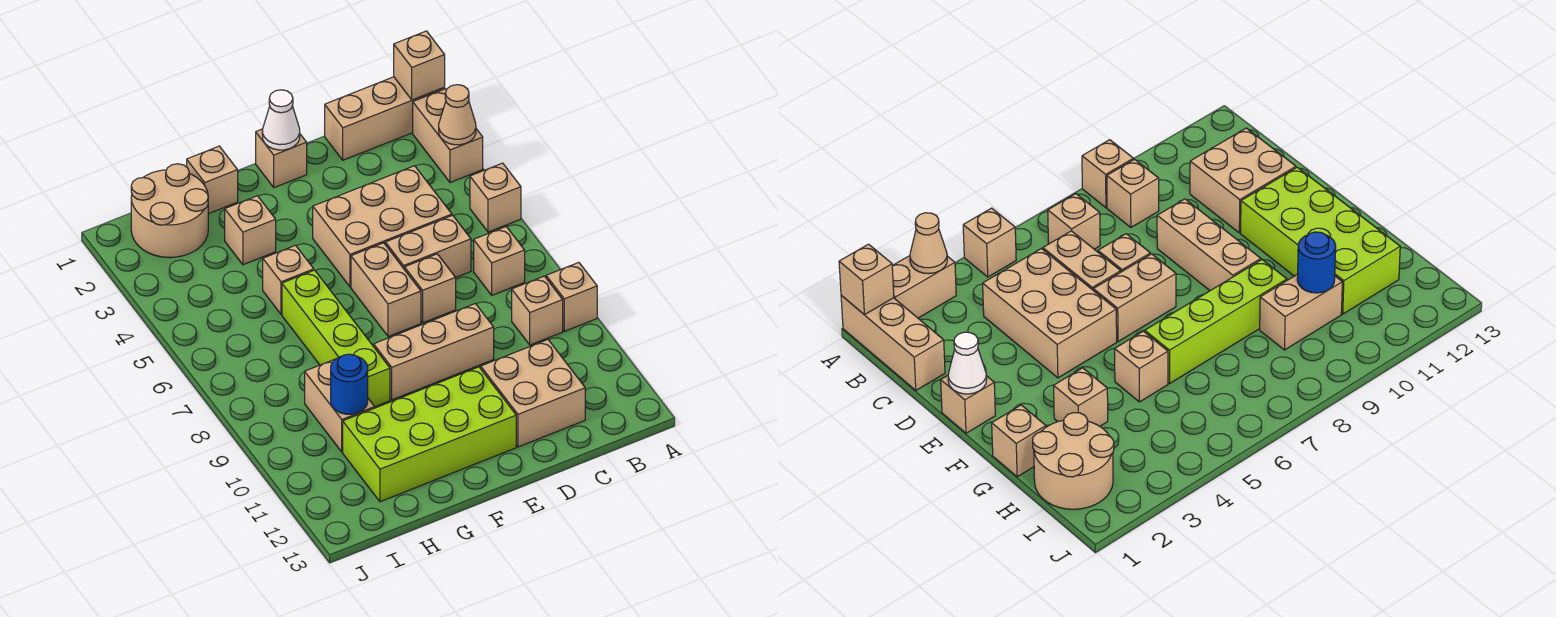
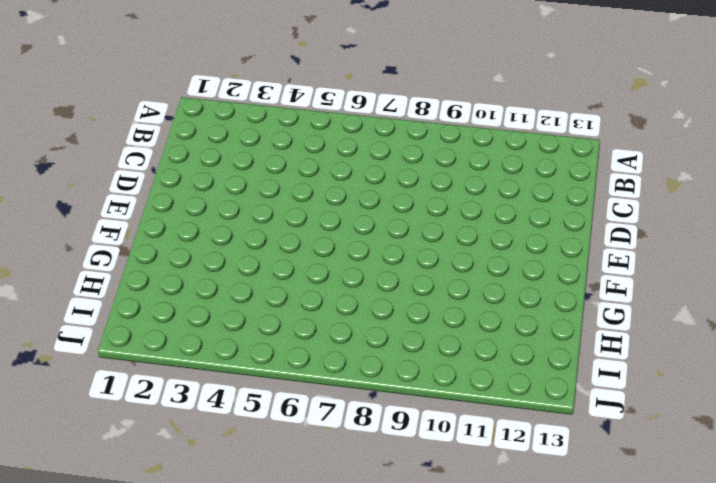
none -> tan 1x3 brick [325,77,445,160]
none -> tan 1x2 brick [413,89,483,182]
none -> tan 1x1 brick [470,163,521,232]

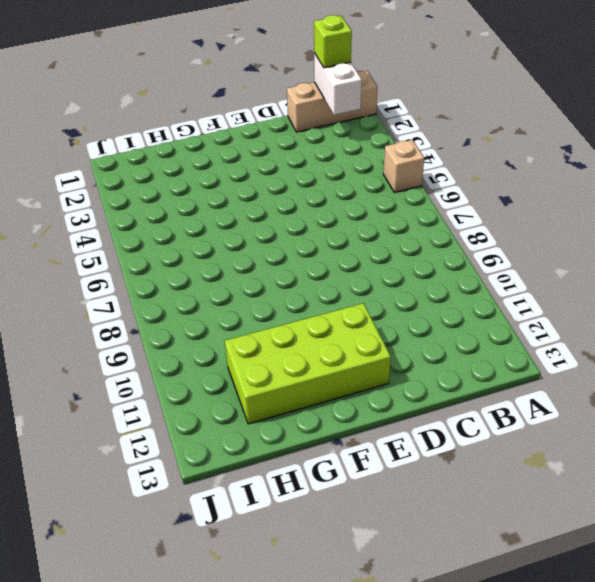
white 1x2 brick [314,53,362,115] -> none
lime 1x1 brick [314,15,352,68] -> none
none -> tan 1x2 brick [413,89,483,182]
none -> tan 1x1 brick [546,263,597,331]
none -> tan 1x1 brick [474,227,525,295]

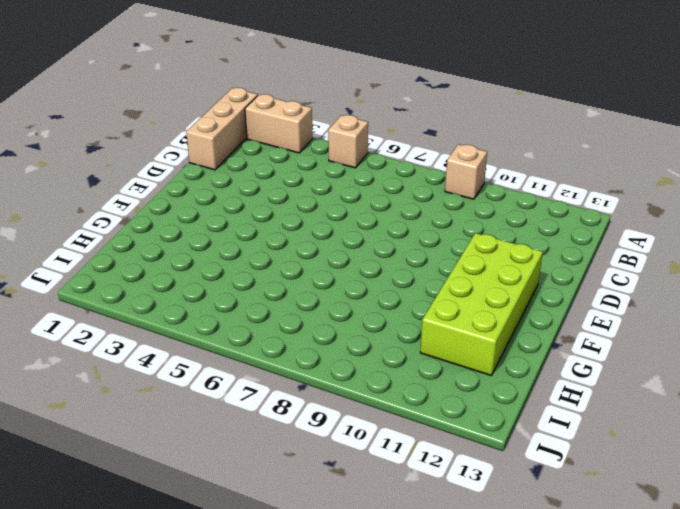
none -> tan 1x1 brick [474,227,525,295]
none -> tan 1x1 brick [512,276,563,345]
none -> tan 2x3 brick [313,166,452,287]

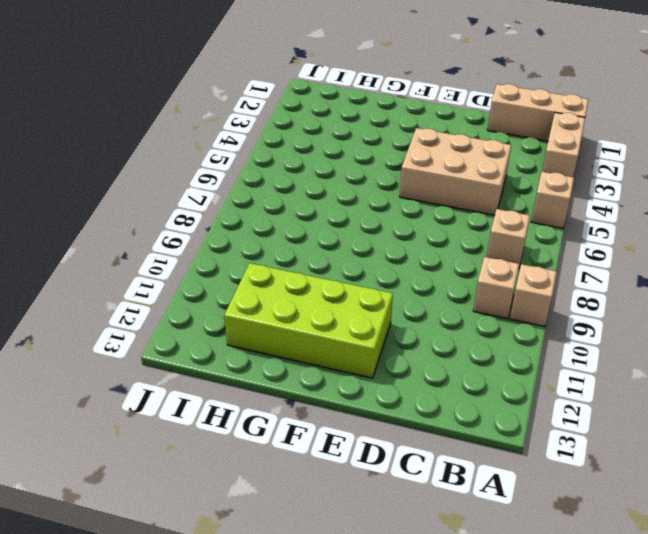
none -> tan 1x2 brick [385,215,471,277]
none -> tan 2x2 brick [481,340,585,447]
none -> tan 1x1 brick [405,254,456,323]

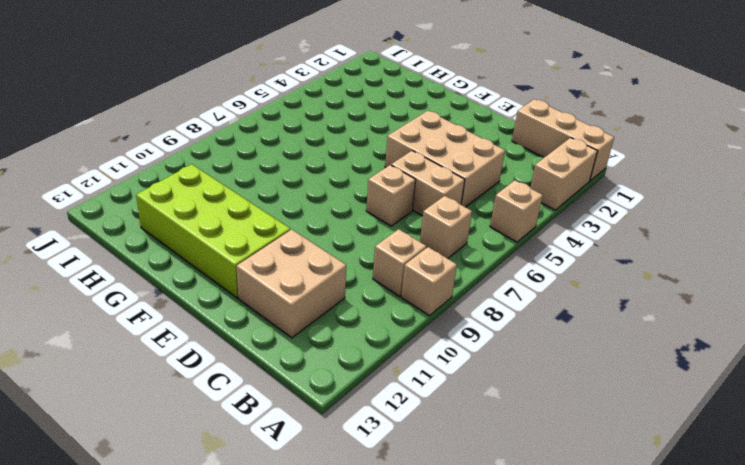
none -> tan 1x3 brick [374,304,494,400]
none -> tan 1x1 brick [256,129,307,188]
none -> tan 1x2 brick [351,243,421,337]

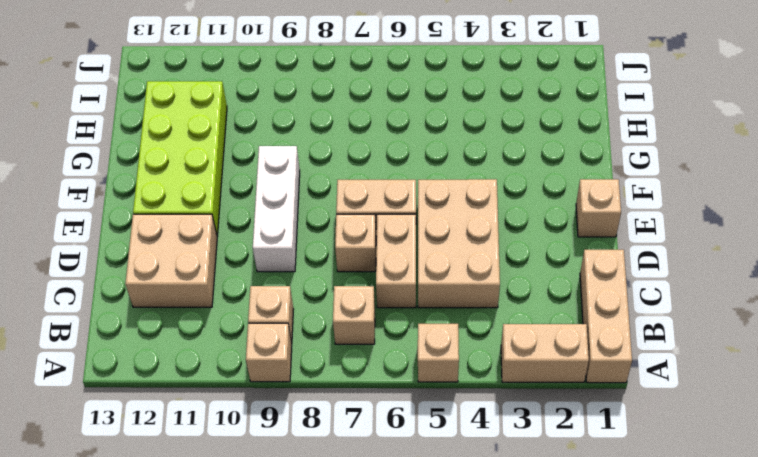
white 1x3 brick [253,146,300,272] -> tan 1x3 brick [374,304,494,400]
none -> tan 1x1 brick [187,146,238,214]
none -> tan 1x1 brick [225,196,276,265]
none -> tan 1x1 brick [263,245,314,314]

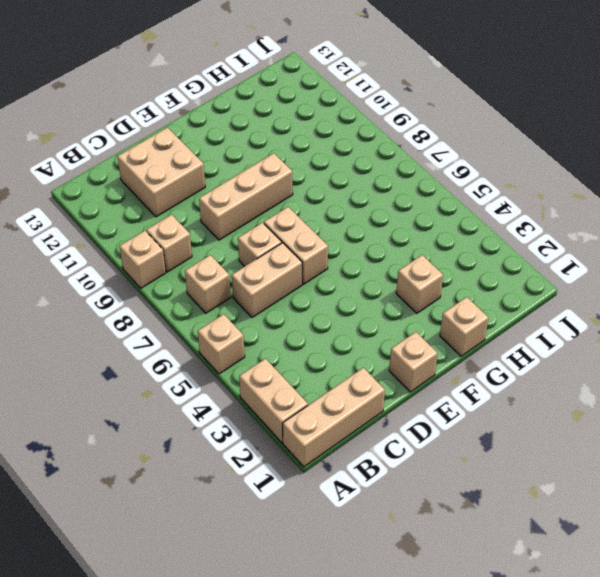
none -> tan 2x3 brick [313,166,452,287]
none -> lime 2x4 brick [343,367,516,502]
none -> tan 1x1 brick [263,245,314,314]

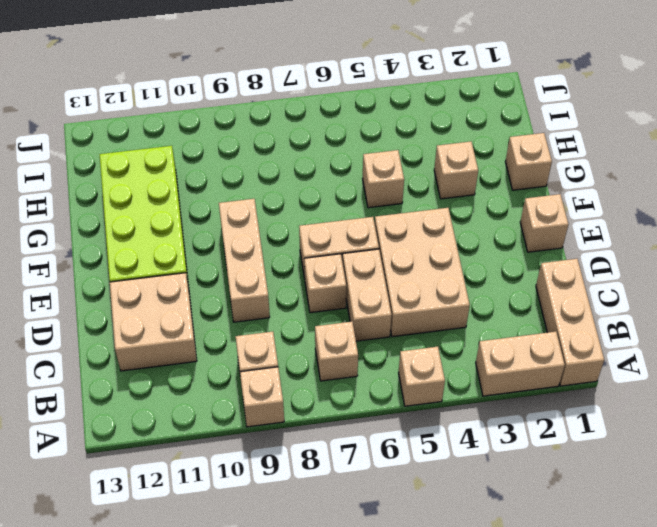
none -> lime 1x4 brick [282,270,390,406]
none -> tan 2x2 round brick [131,164,208,258]
none -> tan 1x2 brick [305,359,375,452]

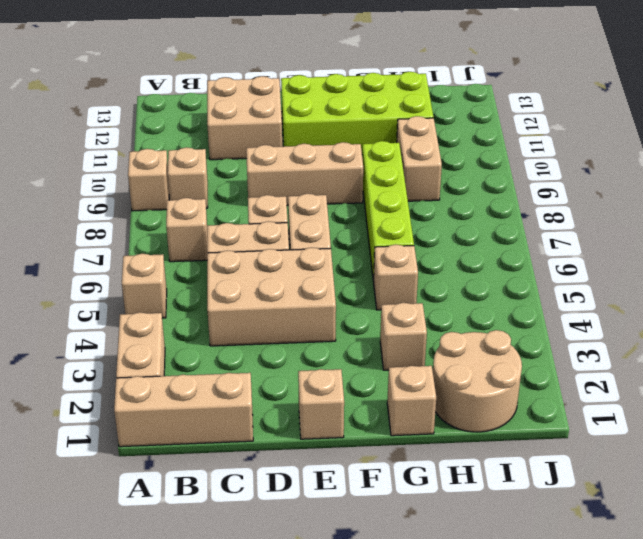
none -> tan 1x1 brick [394,31,445,100]
none -> tan 1x1 cone [439,85,476,145]
none -> white 1x1 cone [262,90,300,150]

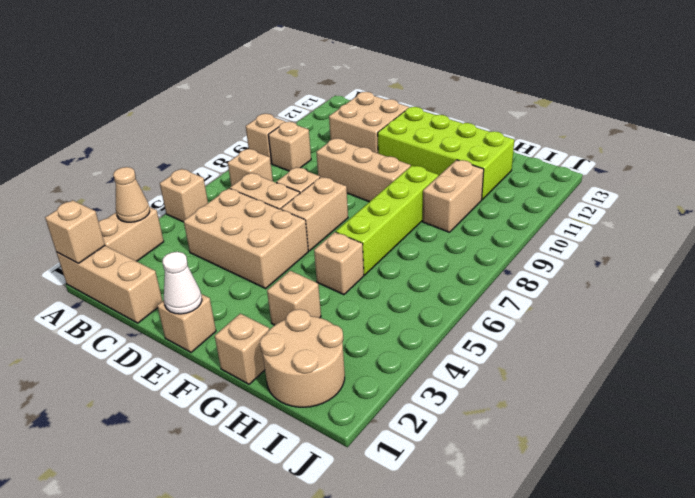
none -> blue 1x1 round brick [331,354,368,414]

